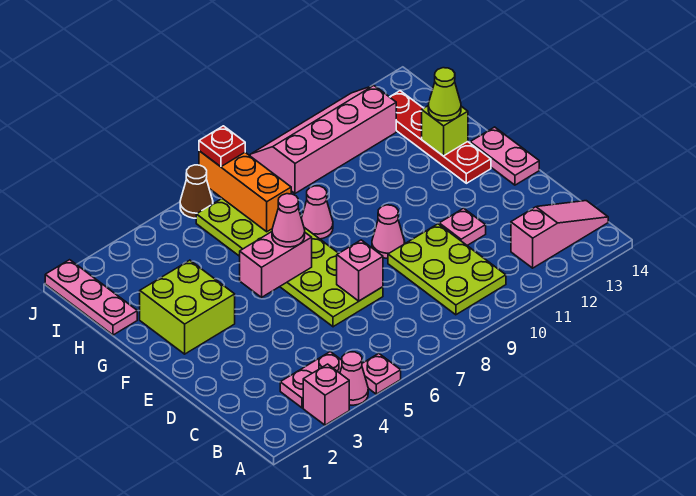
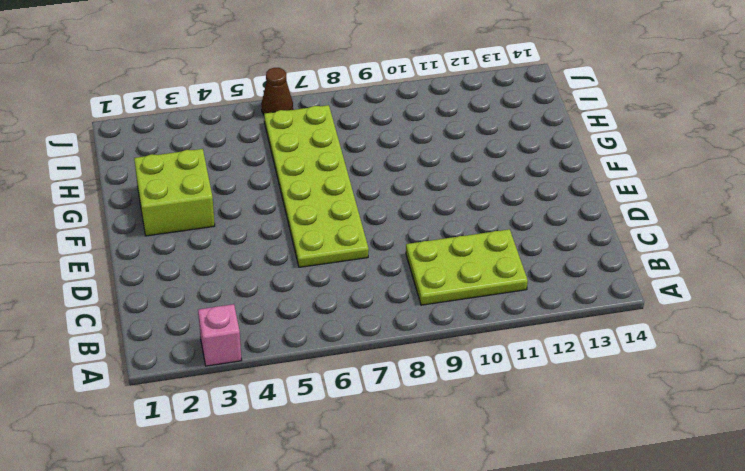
lime 2x3 plate [406,229,528,305] -> lime 2x3 plate turned to [388,224,506,315]
none -> pink 1x1 cone [340,352,368,405]
none -> pink 1x1 plate [362,354,401,394]
none -> pink 1x2 plate [280,352,342,408]

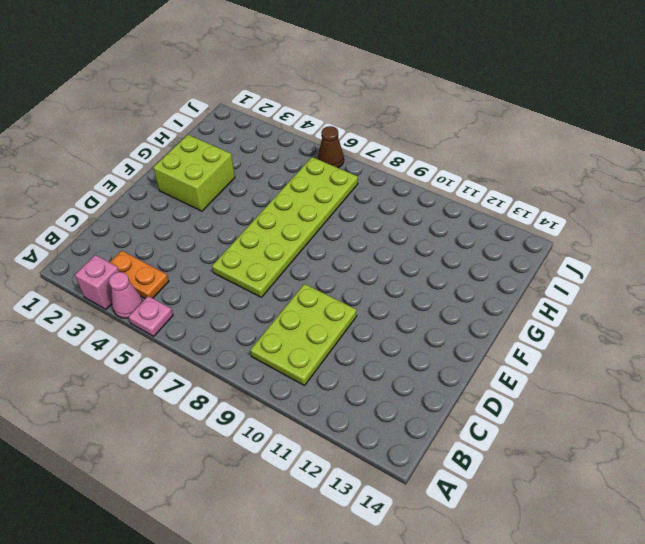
orange 1x2 plate [110,251,169,298] -> pink 1x2 plate [280,352,342,408]
none -> pink 1x3 slope [511,201,608,268]
none -> pink 1x1 plate [439,208,486,245]
none -> pink 1x1 cone [372,205,405,258]

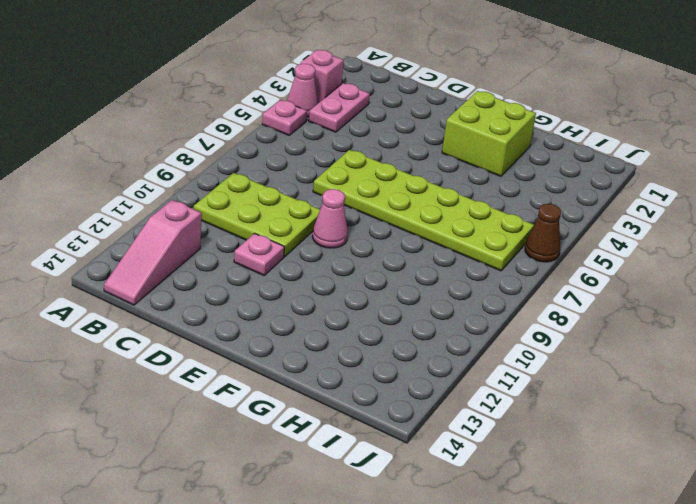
none -> pink 1x2 plate [470,127,539,185]
none -> red 1x4 plate [390,91,491,183]
none -> pink 1x1 cone [301,186,333,239]

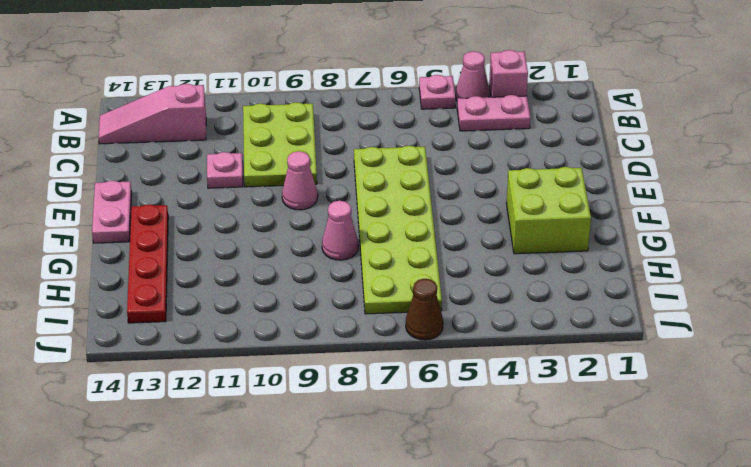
none -> pink 1x3 plate [45,260,137,335]
none -> pink 2x4 slope [250,86,396,193]
none -> pink 1x1 brick [337,240,383,301]

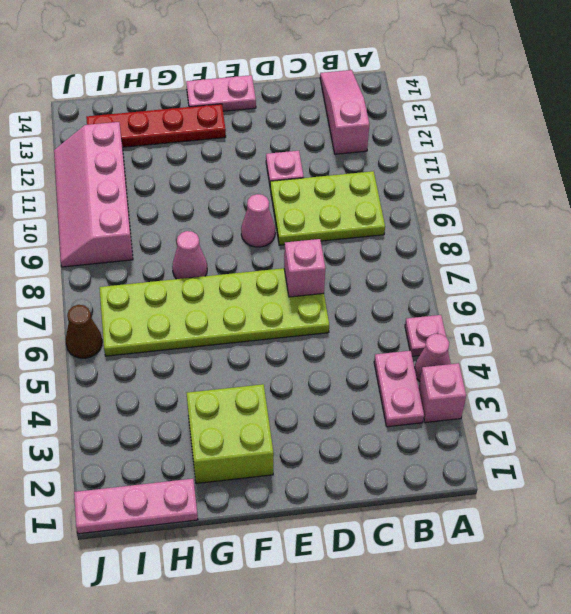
none -> pink 1x2 brick [240,232,312,297]
none -> lime 1x1 brick [422,105,468,156]
none -> orange 1x3 brick [199,151,291,232]

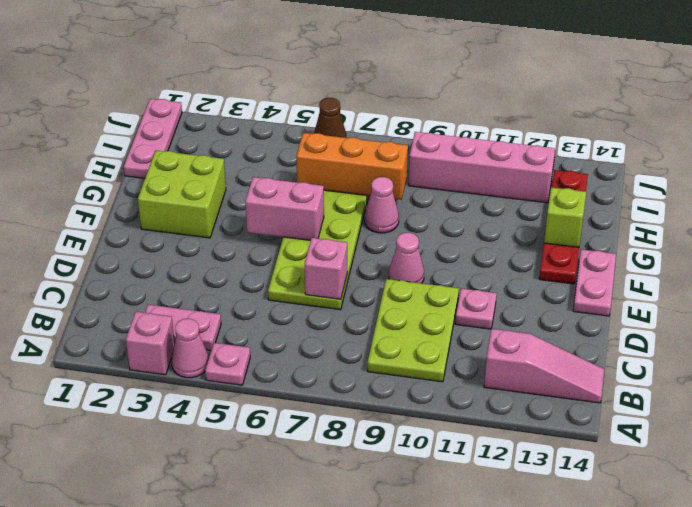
orange 1x3 brick [296,133,408,200] -> orange 1x3 brick turned to [199,151,291,232]
none -> pink 1x1 cone [272,194,305,247]
none -> lime 1x1 cone [428,68,461,121]
none -> red 1x1 plate [199,126,245,167]

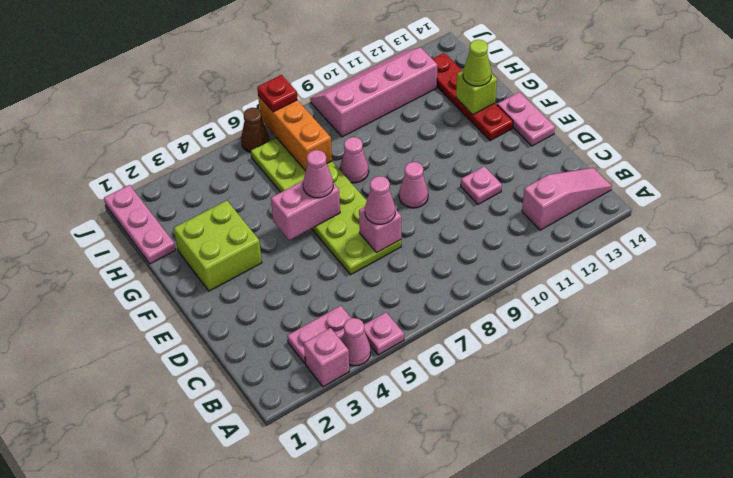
pink 1x1 cone [365,176,395,224] -> none
none -> lime 2x3 plate [388,224,506,315]

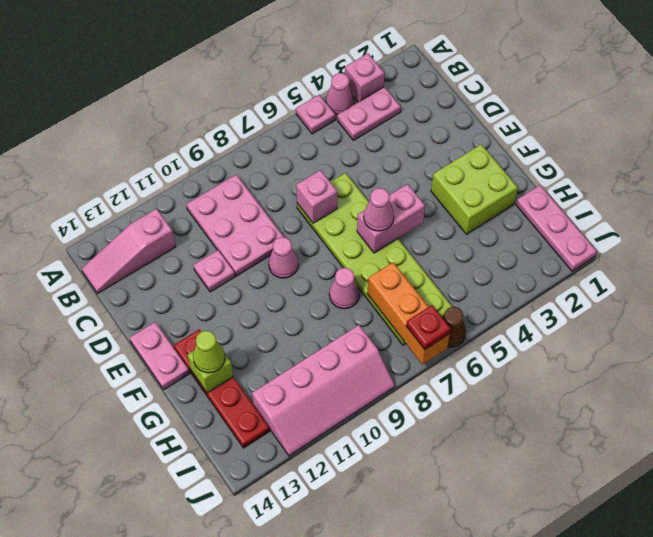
pink 2x3 plate [187,174,284,276] -> lime 2x3 plate [388,224,506,315]

